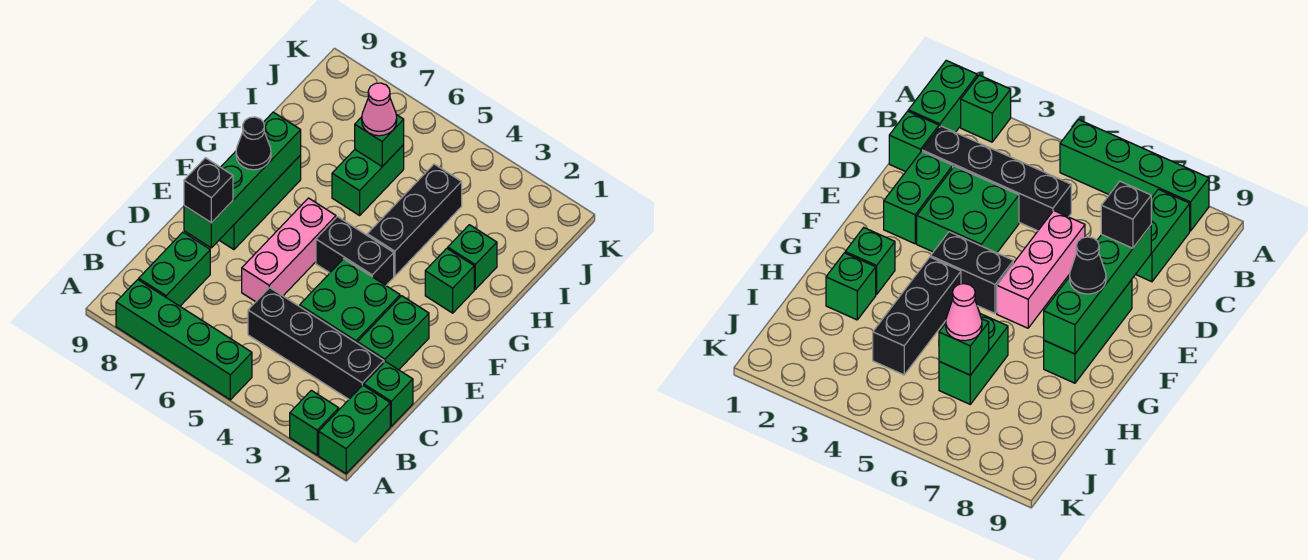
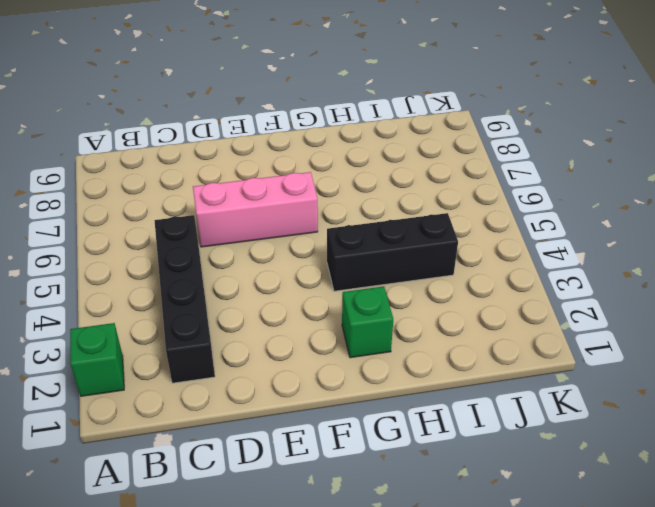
none -> green 1x2 brick [319,385,390,474]
none -> green 1x4 brick [116,280,252,400]
none -> green 1x2 brick [139,232,210,306]

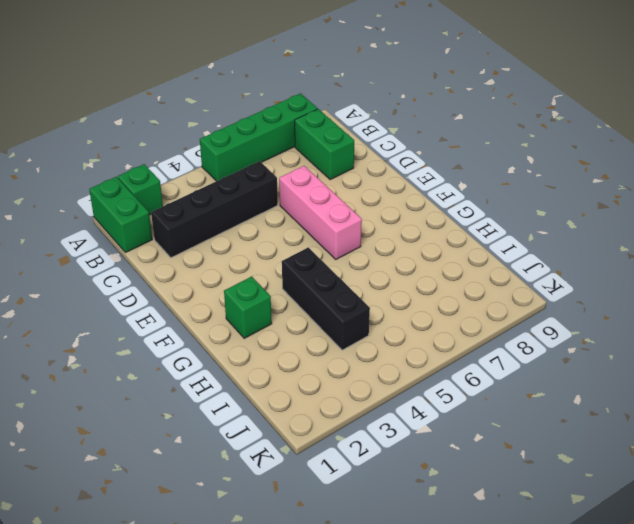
none -> green 1x1 brick [364,362,413,426]
none -> green 1x2 brick [357,296,429,370]
none -> green 2x2 brick [300,259,400,343]

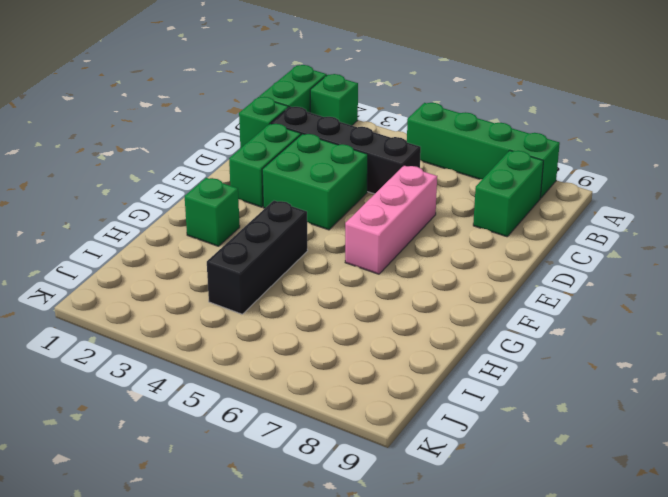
none -> green 1x3 brick [219,155,301,250]
none -> black 1x2 brick [316,217,394,285]
none -> green 1x1 brick [448,225,497,289]

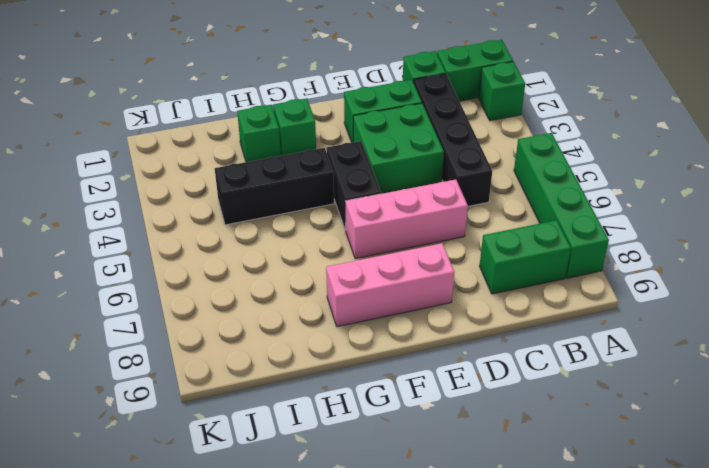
pink 1x3 brick [326,243,454,327] -> green 1x3 brick [219,155,301,250]
none -> green 1x2 brick [332,145,404,215]
none -> green 1x4 brick [184,112,301,248]
none -> green 1x1 brick [355,115,404,166]

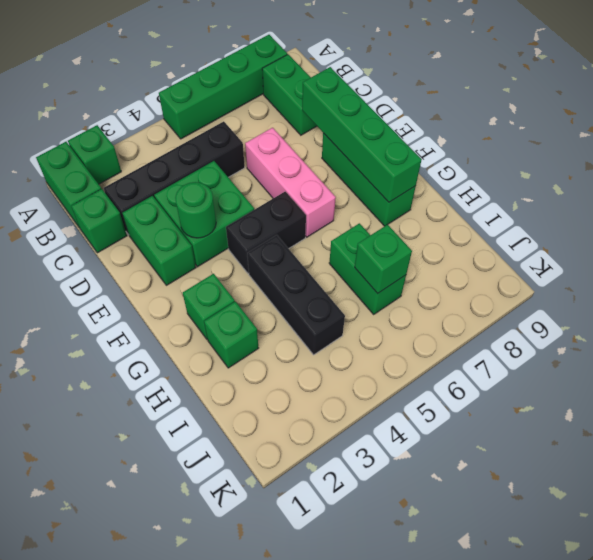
green 1x1 round brick [175,182,216,238] -> none
none -> black 1x1 brick [184,158,233,223]
none -> black 1x1 cone [236,117,271,170]
none -> pink 1x1 cone [362,83,397,136]

